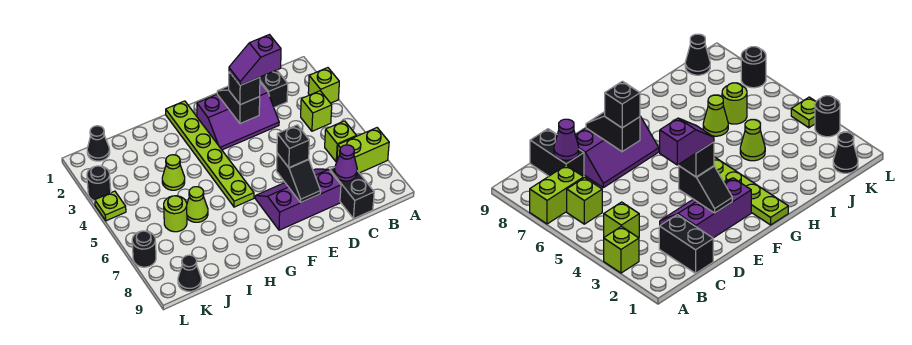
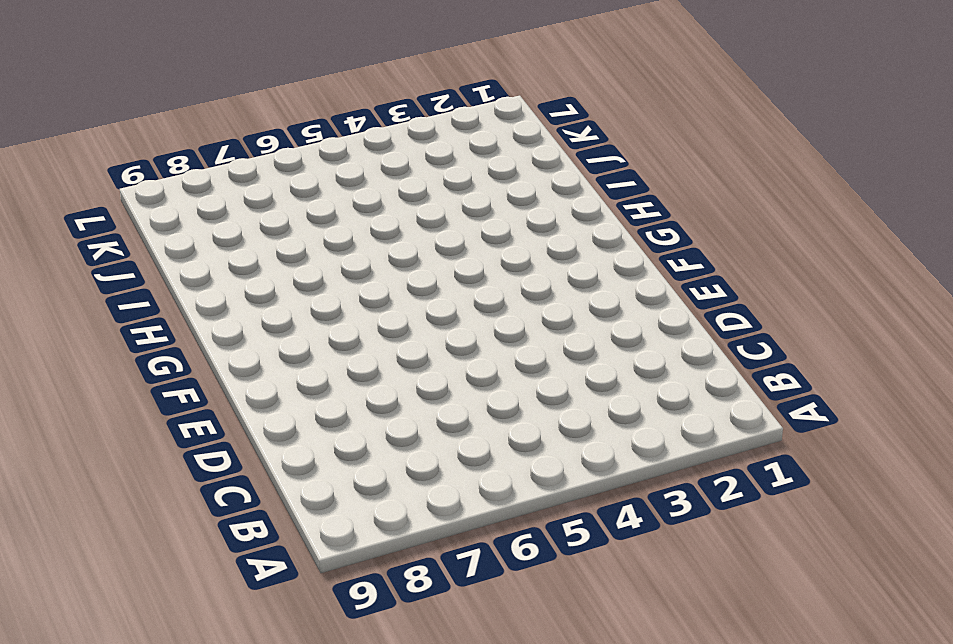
none -> lime 1x1 brick [308,68,339,103]
none -> lime 1x2 brick [337,128,389,173]
none -> lime 1x1 brick [301,91,332,131]

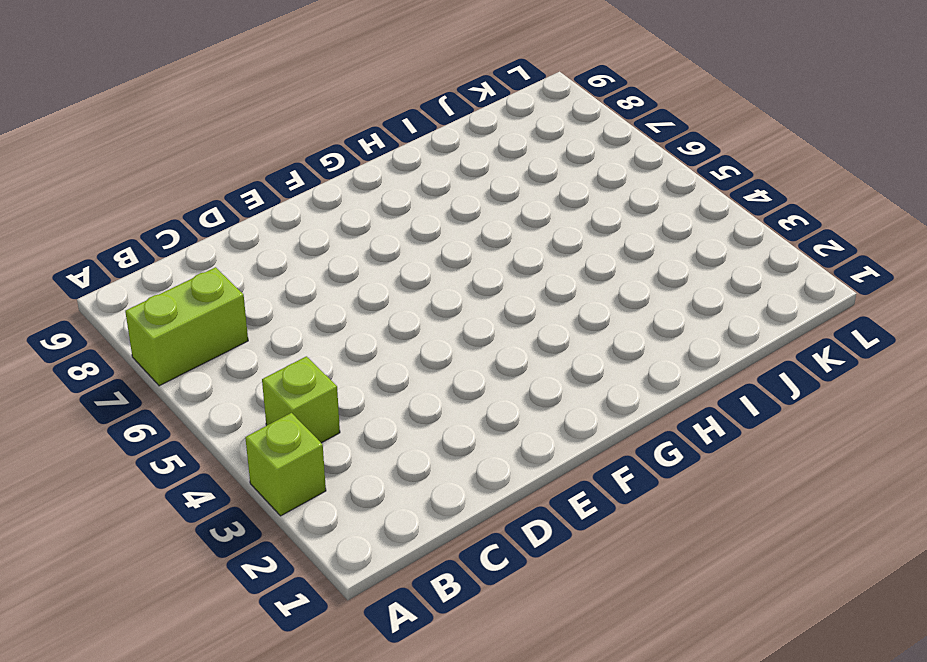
none -> lime 1x1 brick [325,121,356,162]
none -> black 1x2 brick [260,70,288,107]
none -> black 1x2 brick [330,167,374,219]

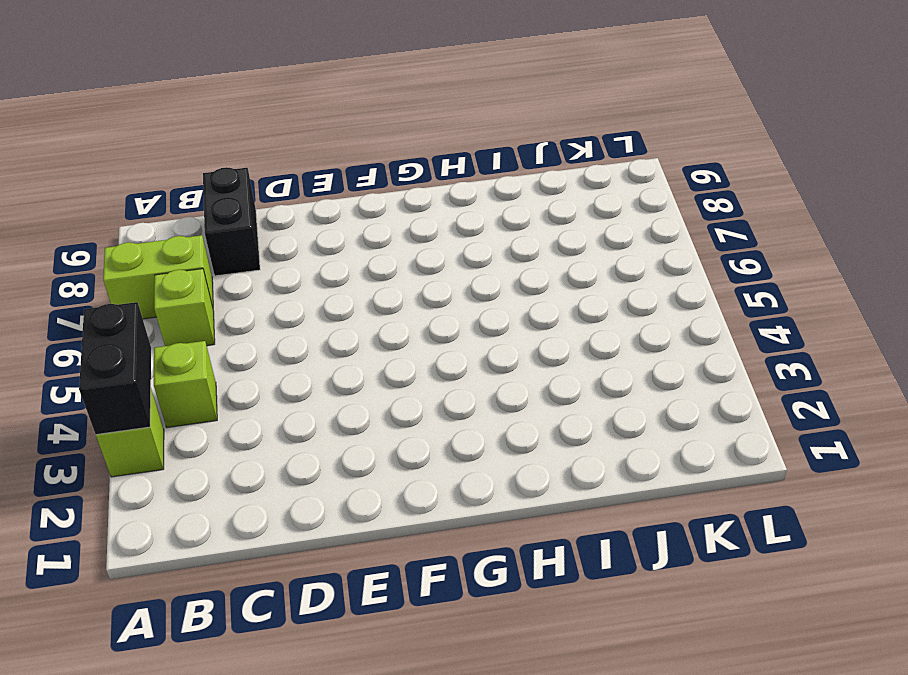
black 1x2 brick [79,302,151,435] -> black 1x2 brick moved to [260,70,288,107]
none -> purple 2x3 slope [197,83,279,150]
none -> purple 2x3 slope [255,169,341,230]
none -> lime 1x6 plate [166,101,254,207]

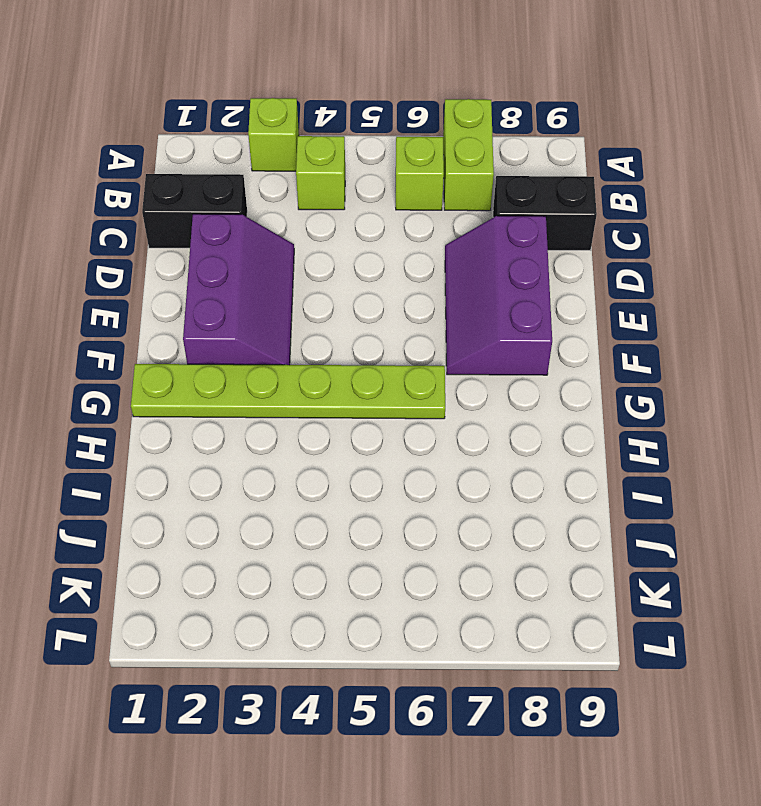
none -> lime 1x1 cone [162,155,185,190]
none -> lime 1x1 cone [187,187,208,222]
none -> lime 1x1 round brick [164,196,187,232]

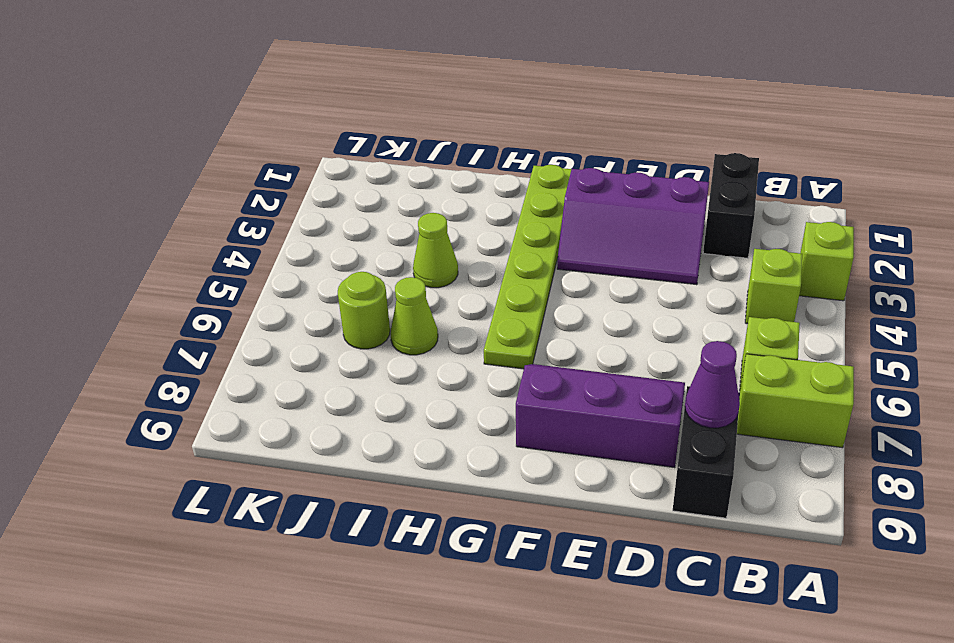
none -> black 1x1 cone [87,126,110,161]
none -> black 1x1 cone [178,255,201,291]
none -> black 1x1 round brick [87,166,111,201]

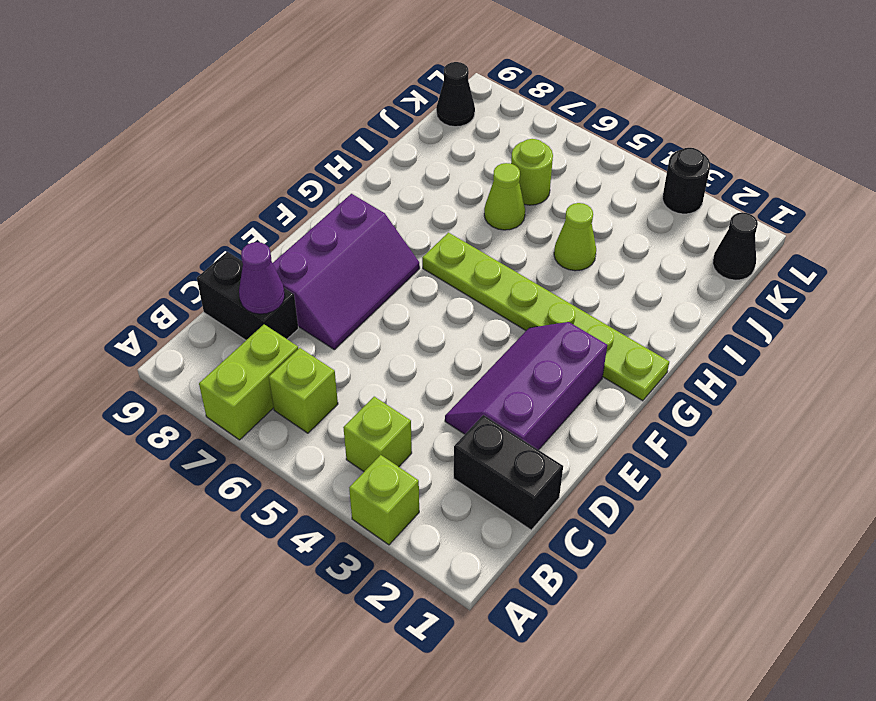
none -> lime 1x1 plate [95,191,126,221]
none -> black 1x1 round brick [132,231,156,267]
none -> black 1x2 slope [217,86,260,124]

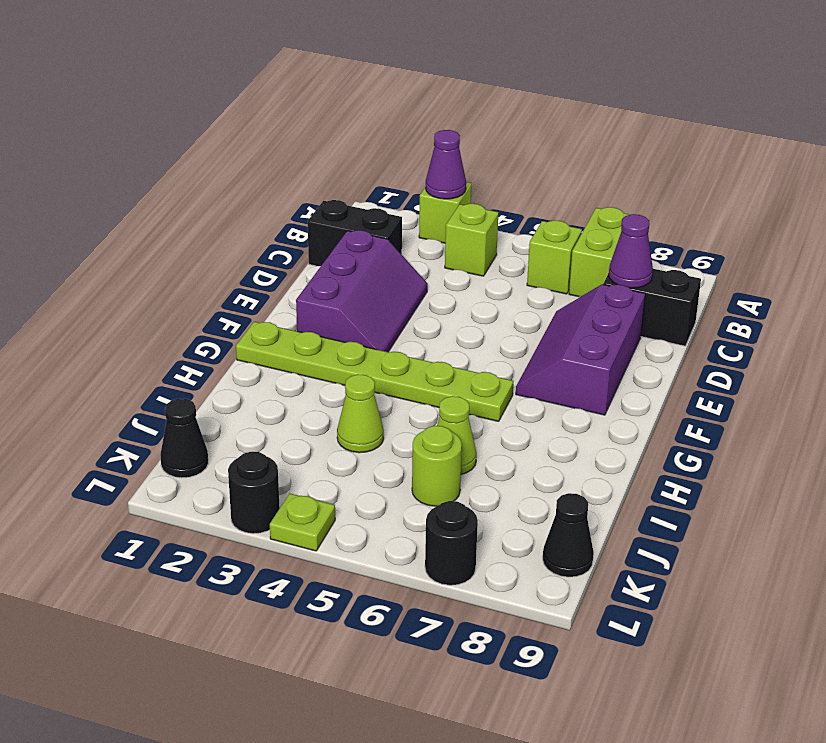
purple 1x1 cone [426,130,466,199] -> none
none -> black 1x2 slope [217,86,260,124]
none -> black 1x2 slope [276,153,320,203]
none -> black 1x1 brick [229,72,260,105]

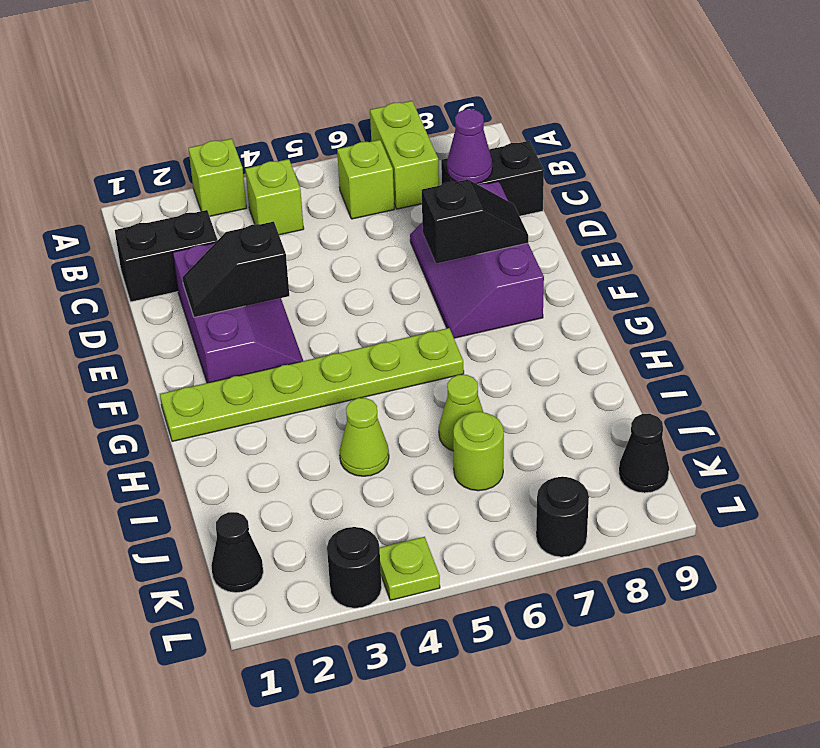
none -> black 1x1 brick [229,72,260,105]
none -> black 1x1 brick [277,125,309,167]
none -> purple 1x2 slope [229,35,281,85]

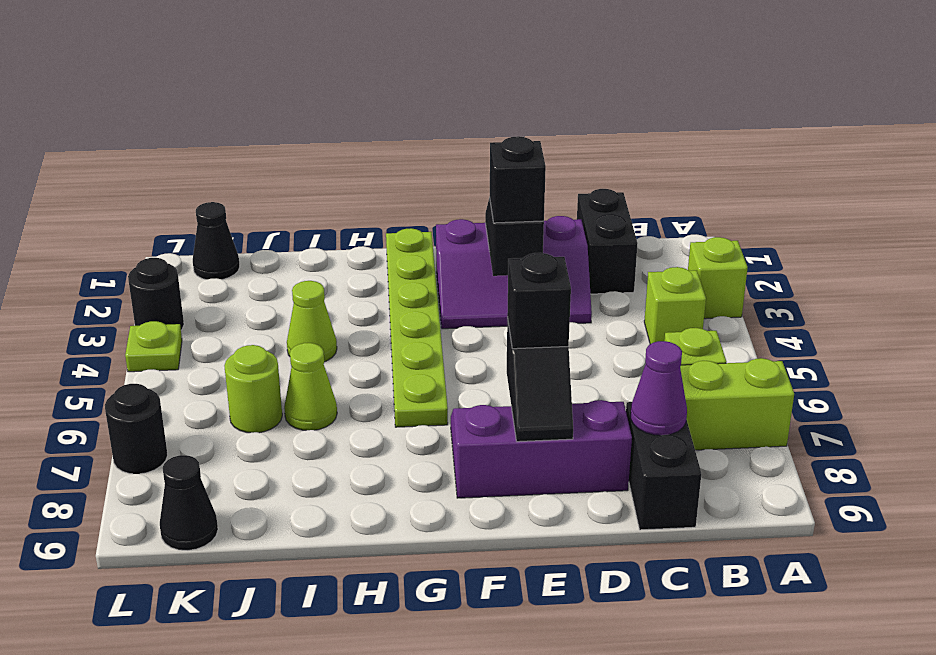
none -> purple 1x2 slope [229,35,281,85]

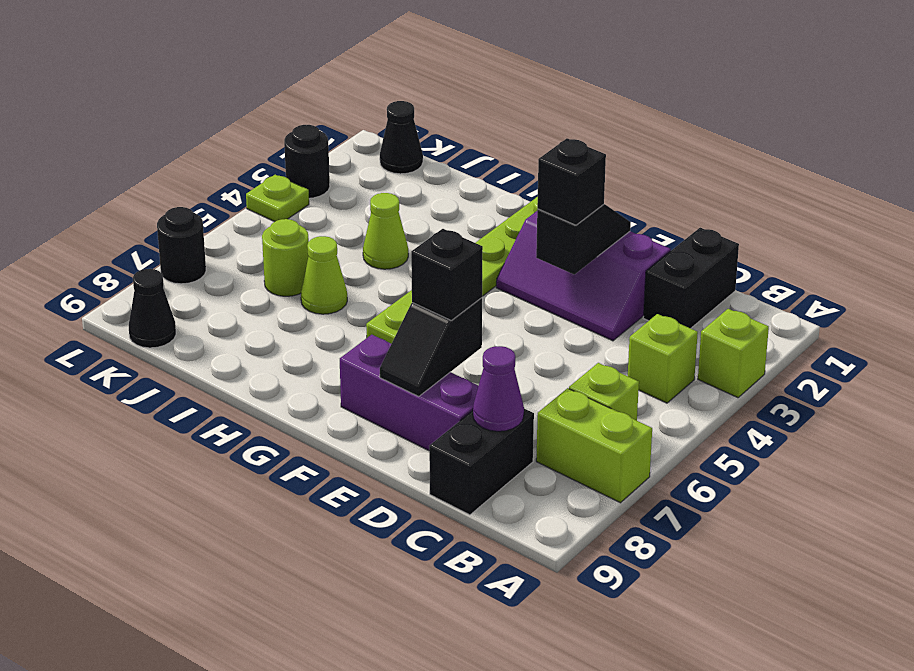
none -> purple 1x2 slope [229,35,281,85]

